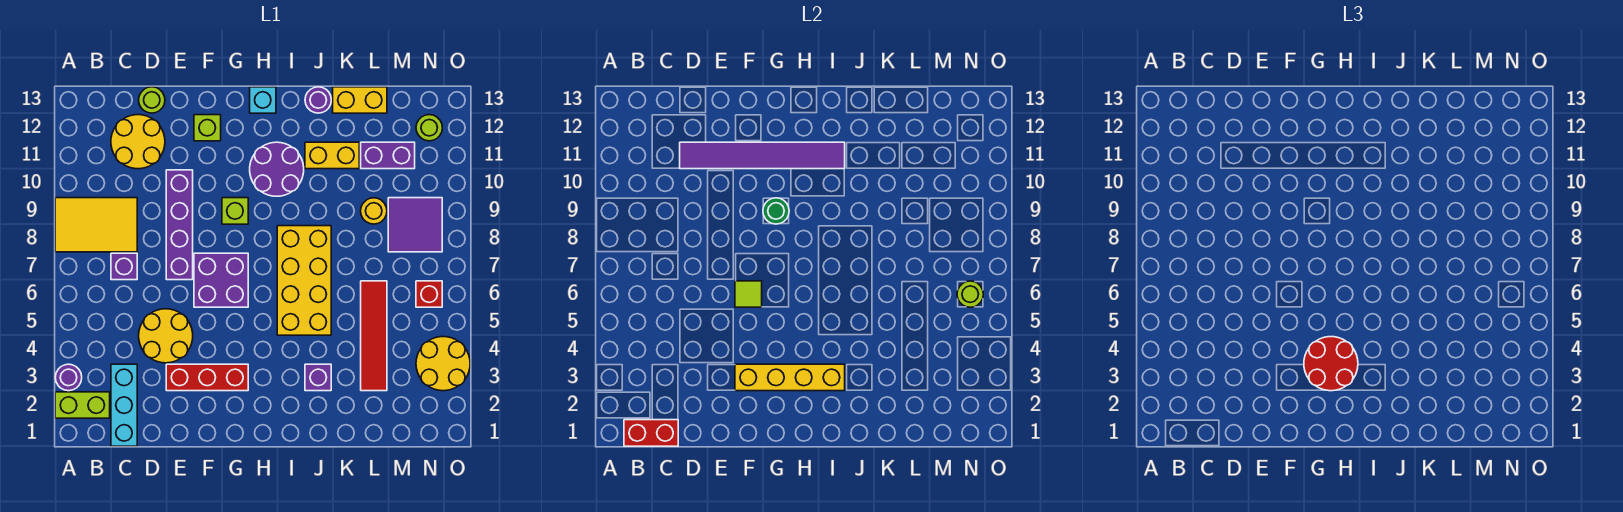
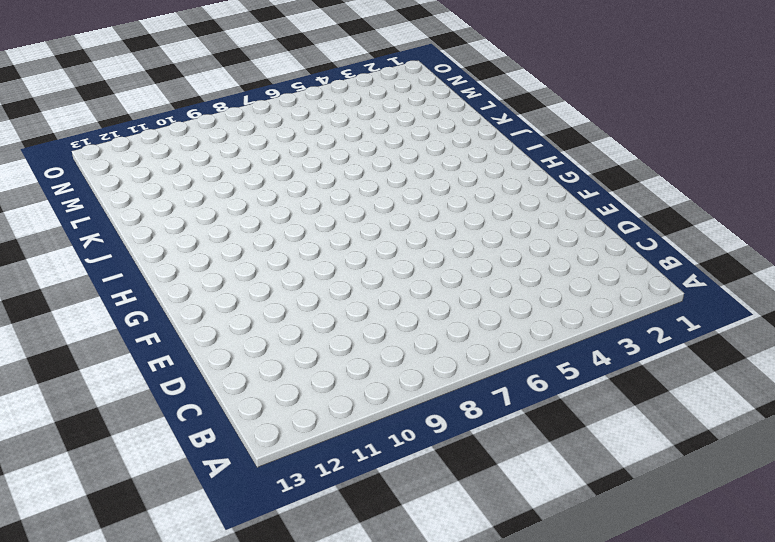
none -> lime 1x2 brick [55,392,110,418]
none -> purple 1x1 round brick [55,364,82,391]
none -> yellow 2x3 tile [55,198,137,252]
none -> cyan 1x3 brick [111,364,137,446]

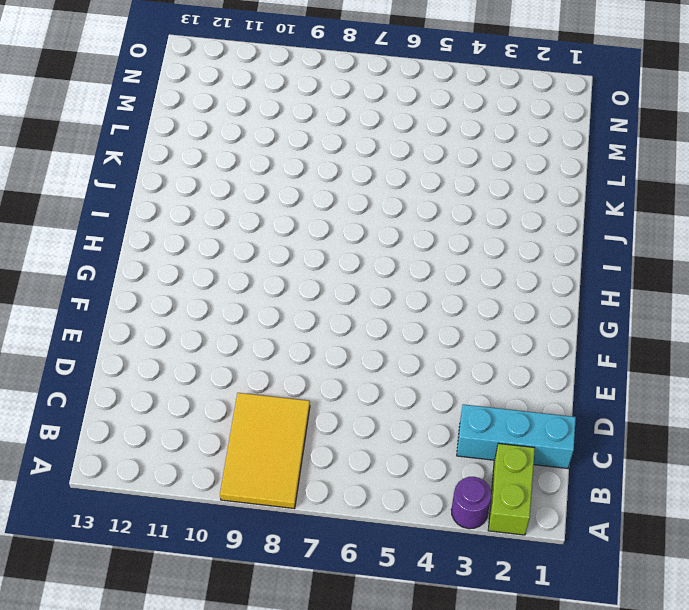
none -> purple 1x1 brick [111,253,137,280]
none -> yellow 2x2 round brick [111,115,165,169]
none -> yellow 2x2 round brick [139,309,193,363]
none -> lime 1x1 round brick [139,87,165,113]

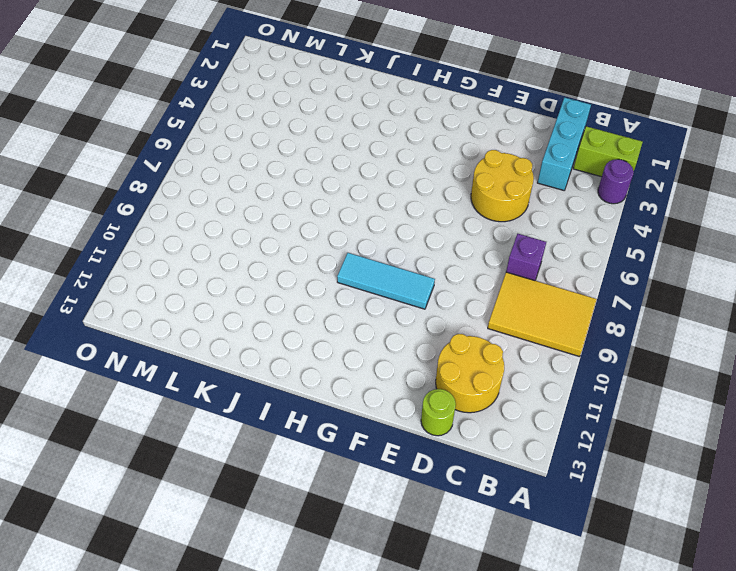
cyan 1x3 tile [337,253,435,309] -> lime 1x1 brick [222,198,248,224]
none -> red 1x3 brick [166,364,248,391]
none -> purple 1x4 brick [166,170,193,280]
none -> purple 2x2 brick [194,253,248,307]
none -> lime 1x1 brick [194,115,221,141]

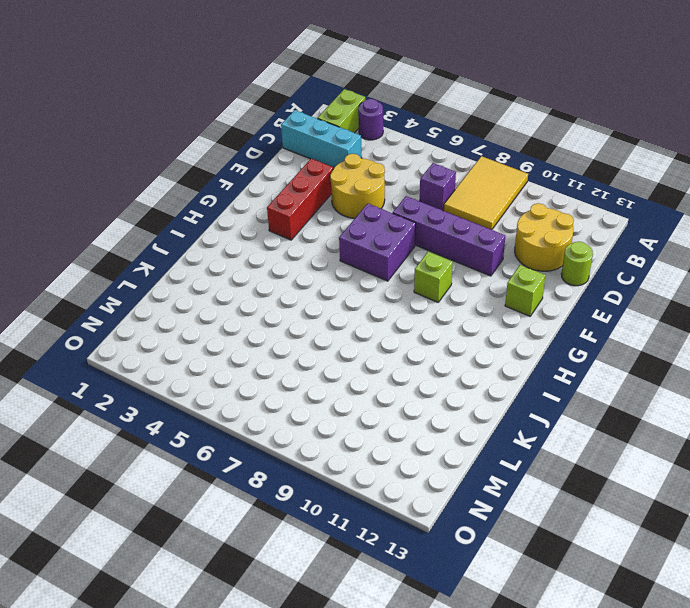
none -> purple 2x2 round brick [250,142,304,196]
none -> cyan 1x1 brick [250,87,276,113]
none -> yellow 2x4 brick [277,226,331,335]
none -> purple 1x1 brick [305,364,331,391]

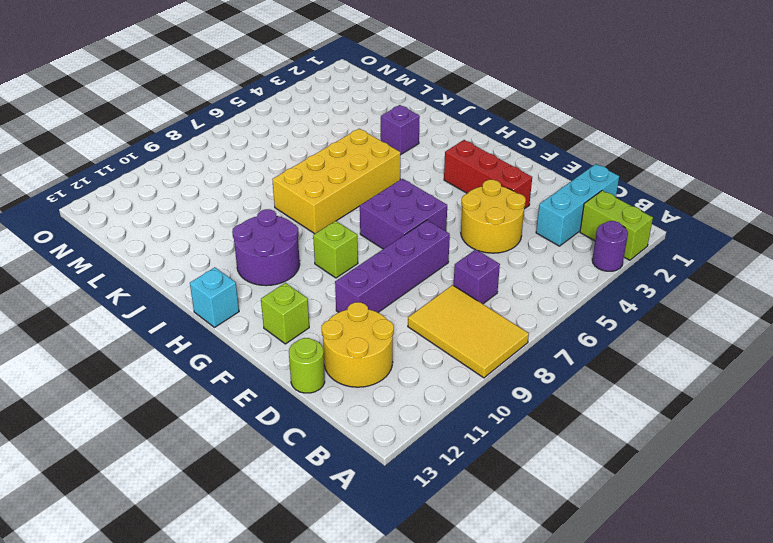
none -> yellow 1x2 brick [305,142,359,169]
none -> purple 1x1 round brick [305,87,331,113]
none -> yellow 1x2 brick [333,87,387,113]
none -> red 1x4 tile [361,281,387,391]

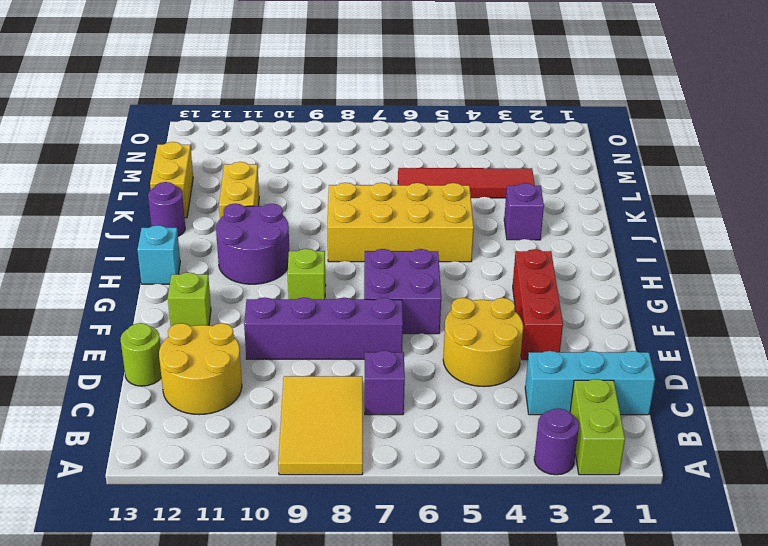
none -> yellow 1x1 round brick [361,198,387,224]
none -> purple 1x2 brick [361,142,415,169]
none -> purple 2x2 tile [388,198,442,252]
none -> yellow 2x2 round brick [416,337,470,391]

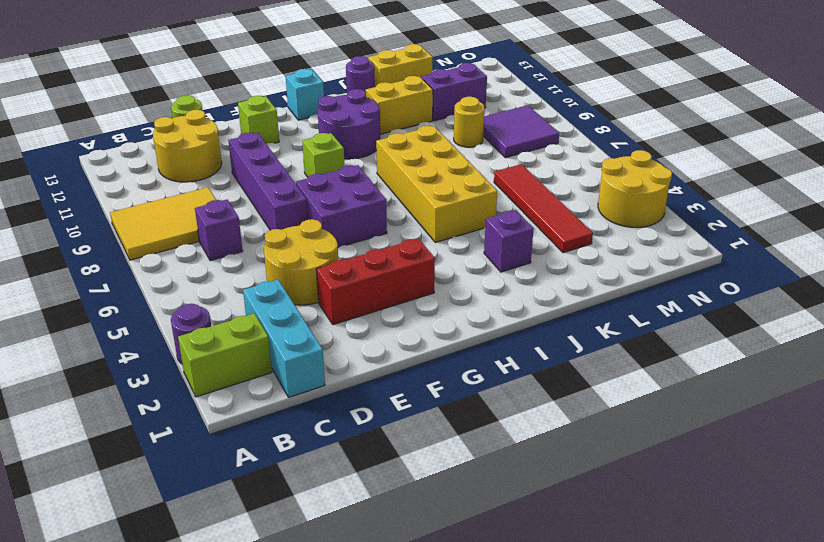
none -> red 1x1 brick [416,281,442,307]
none -> lime 1x1 round brick [416,115,442,141]
none -> red 1x2 brick [624,420,678,446]
none -> purple 1x6 tile [680,142,845,169]

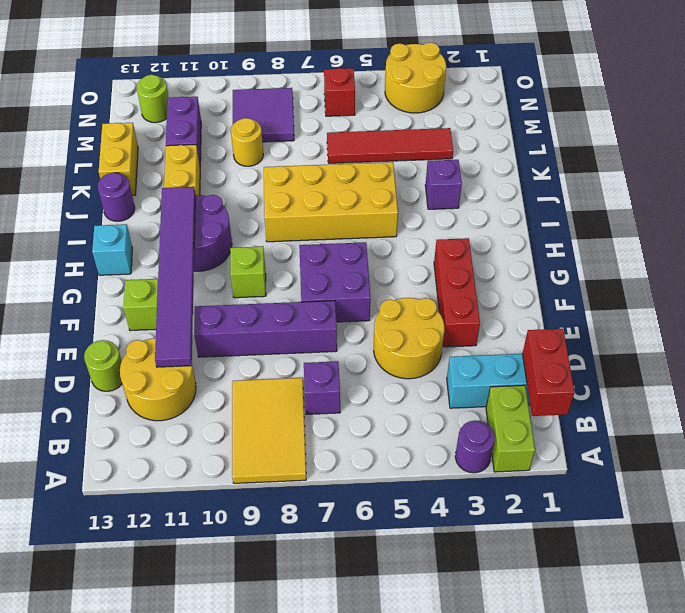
none -> yellow 1x4 brick [735,364,845,391]
none -> lime 1x1 tile [735,281,762,307]
none -> green 1x1 round brick [763,198,789,224]
none -> lime 1x1 round brick [957,281,983,307]

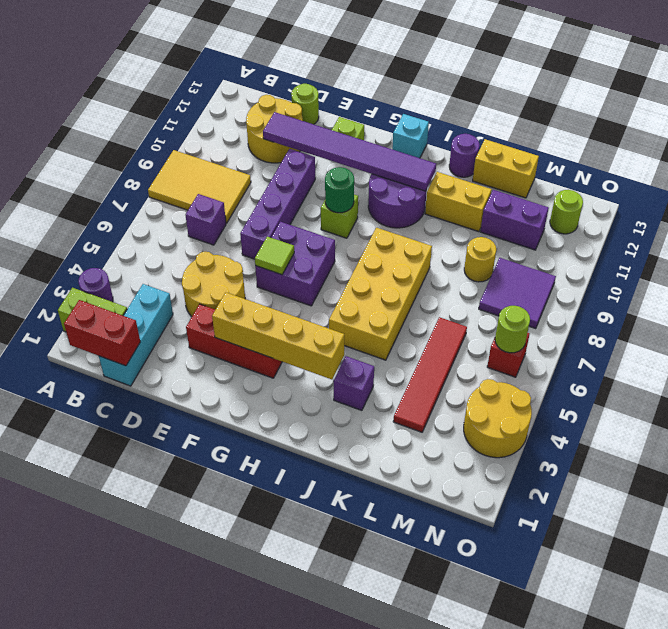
none -> red 2x2 round brick [1304,337,1358,391]

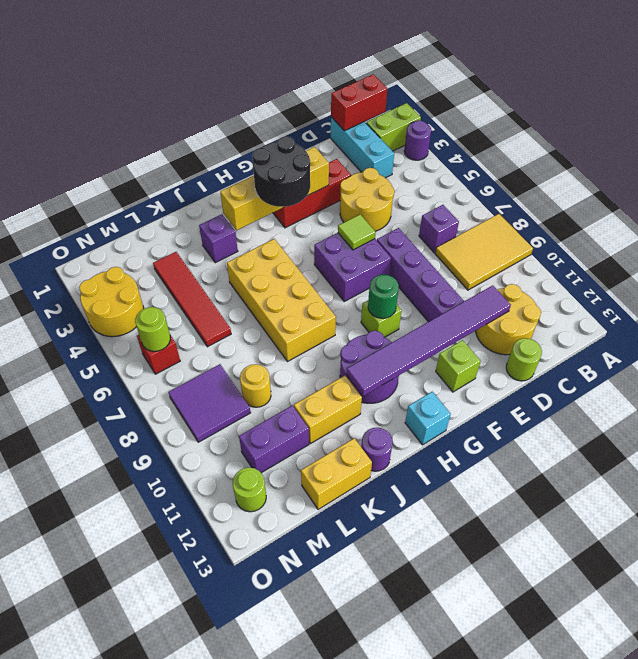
black 2x2 round brick [252,137,310,207] -> red 2x2 round brick [1304,337,1358,391]

